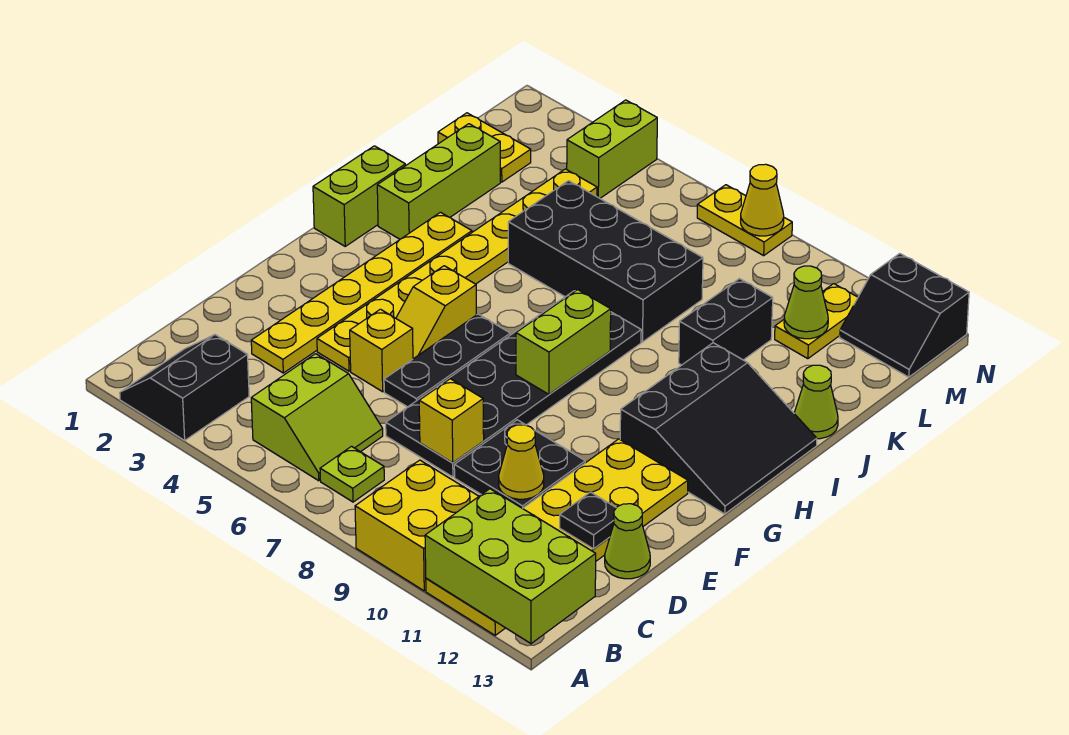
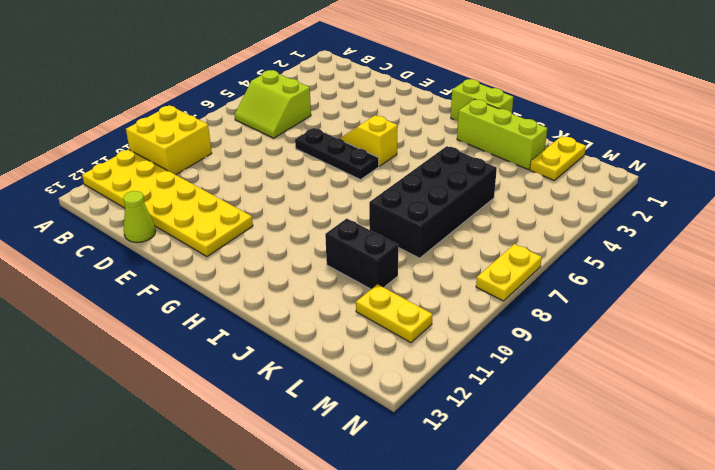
none -> black 2x2 slope [120,335,249,440]
none -> lime 1x1 plate [320,446,384,502]
none -> yellow 1x6 plate [251,212,472,373]
none -> black 2x6 plate [386,291,641,477]

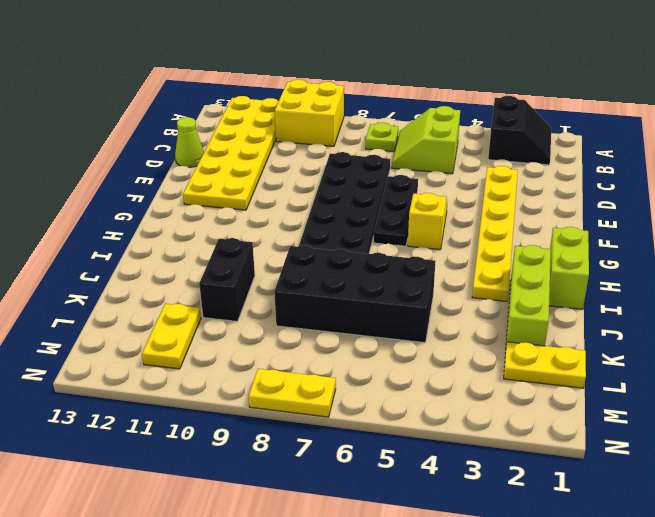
none -> black 2x2 plate [454,420,585,508]
none -> yellow 1x8 plate [317,169,597,371]
none -> yellow 1x1 brick [350,309,413,392]
none -> black 3x3 slope [620,343,817,514]

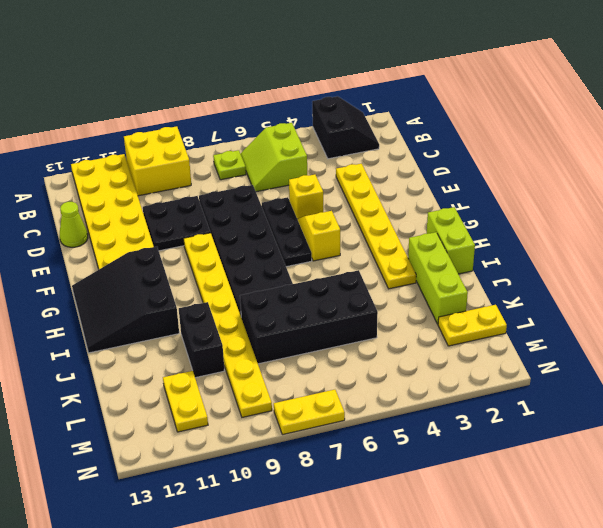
yellow 1x8 plate [184,233,272,417] -> yellow 1x8 plate moved to [317,169,597,371]
none -> lime 1x1 cone [794,365,838,439]
none -> lime 1x2 brick [567,100,657,198]
none -> black 2x2 slope [840,254,969,377]
none -> lime 2x3 brick [425,489,596,644]

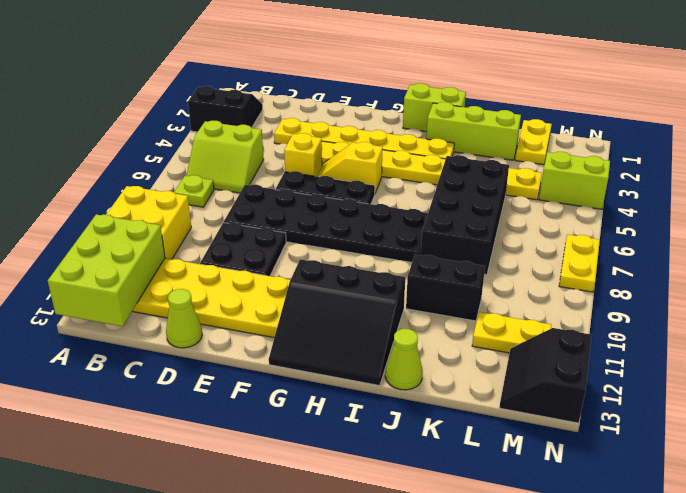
none -> yellow 1x1 brick [419,379,484,463]
none -> yellow 1x1 cone [499,425,544,499]
none -> black 1x1 plate [560,492,616,549]
none -> lime 1x2 brick [516,290,611,394]

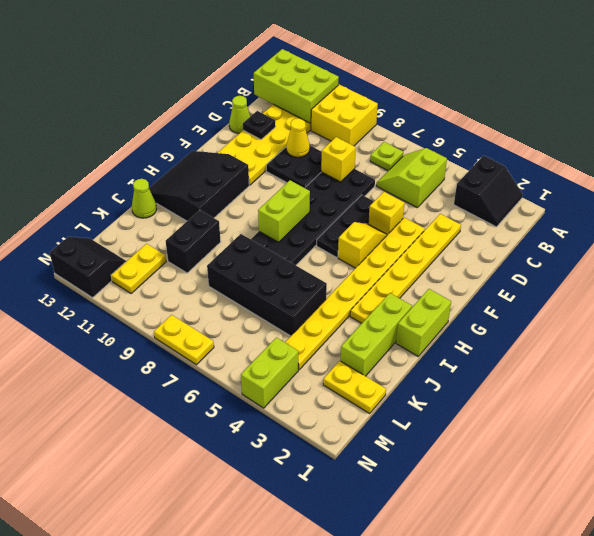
none -> lime 1x1 cone [784,266,828,339]
none -> yellow 1x1 cone [741,164,784,236]

